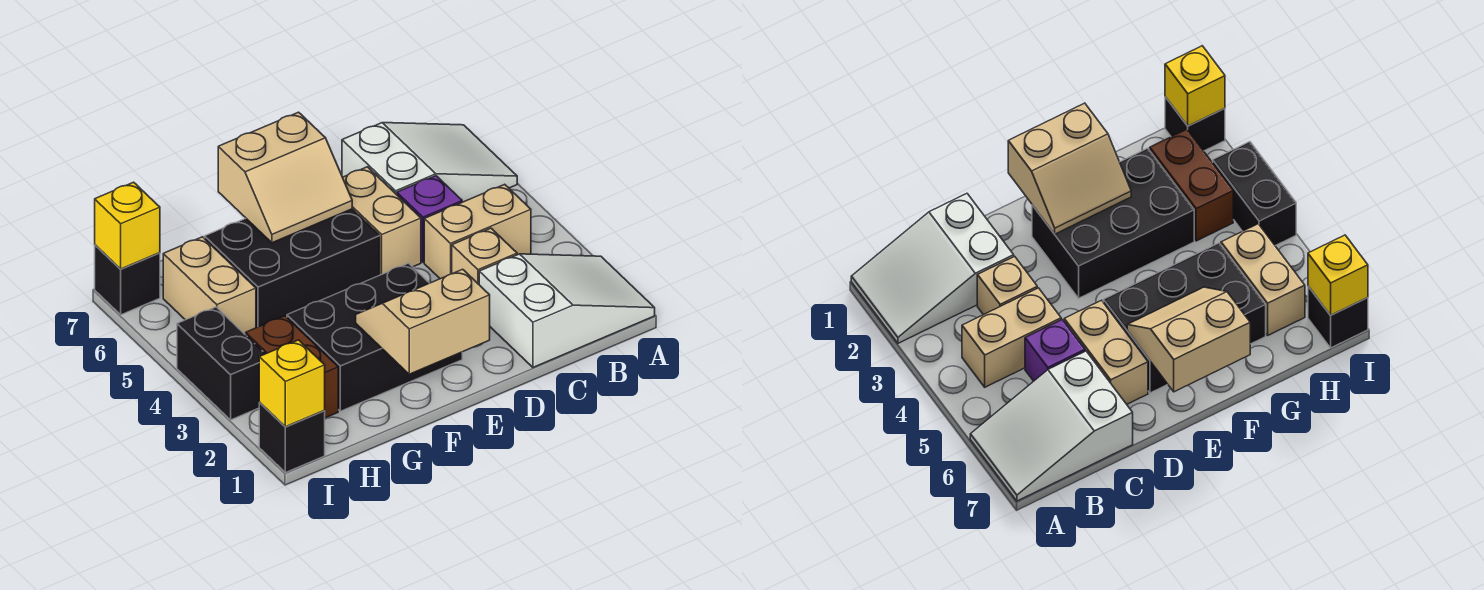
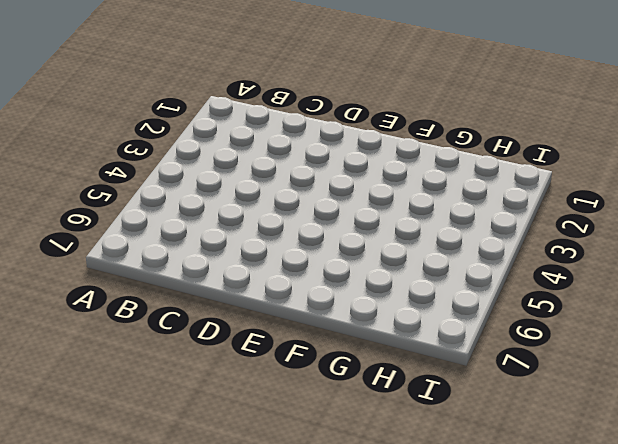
none -> white 2x3 slope [479,254,655,367]
none -> white 2x3 slope [342,123,517,202]
none -> tan 1x2 brick [424,184,531,279]

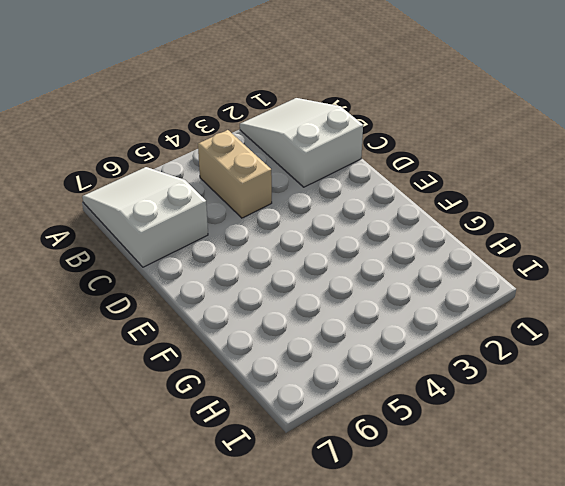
none -> tan 1x1 brick [452,228,517,284]
none -> purple 1x1 brick [397,176,462,262]
none -> tan 1x2 brick [343,167,421,275]

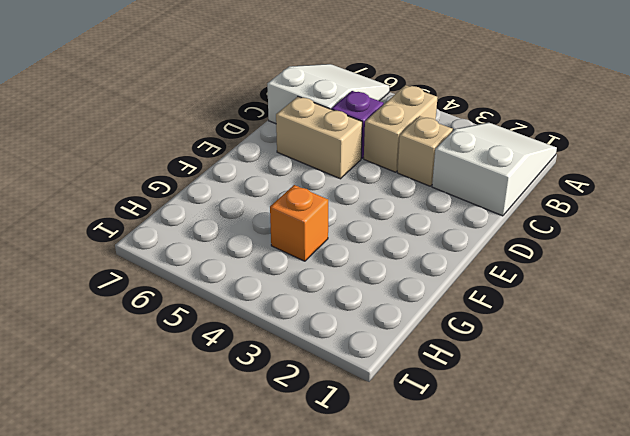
orange 1x1 brick [270,185,328,261] -> none
none -> black 2x3 brick [287,263,462,411]
none -> black 2x3 brick [204,209,380,328]
none -> brown 1x2 brick [246,316,338,418]

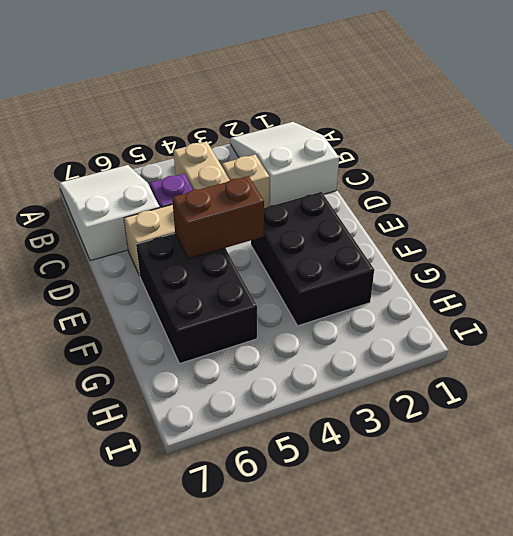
brown 1x2 brick [172,176,264,259] -> brown 1x2 brick moved to [246,316,338,418]
none -> tan 1x2 brick [163,237,256,335]
none -> black 1x1 brick [259,403,325,473]
none -> black 1x2 brick [177,307,265,420]

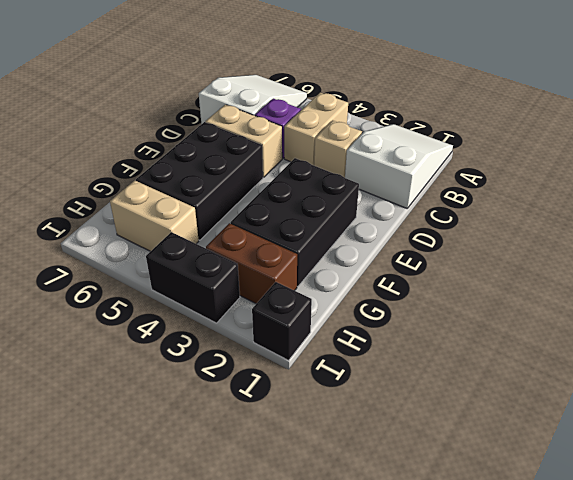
none -> black 1x1 brick [95,245,160,315]
none -> tan 2x2 slope [356,269,490,374]
none -> tan 2x2 slope [218,112,352,243]

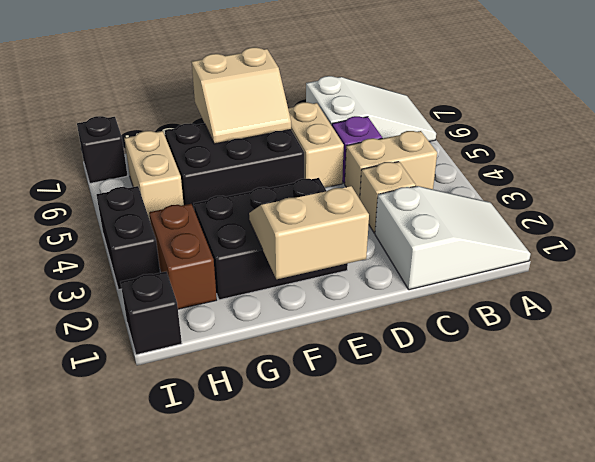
none -> yellow 1x1 brick [259,340,325,427]
none -> yellow 1x1 brick [95,182,160,269]

